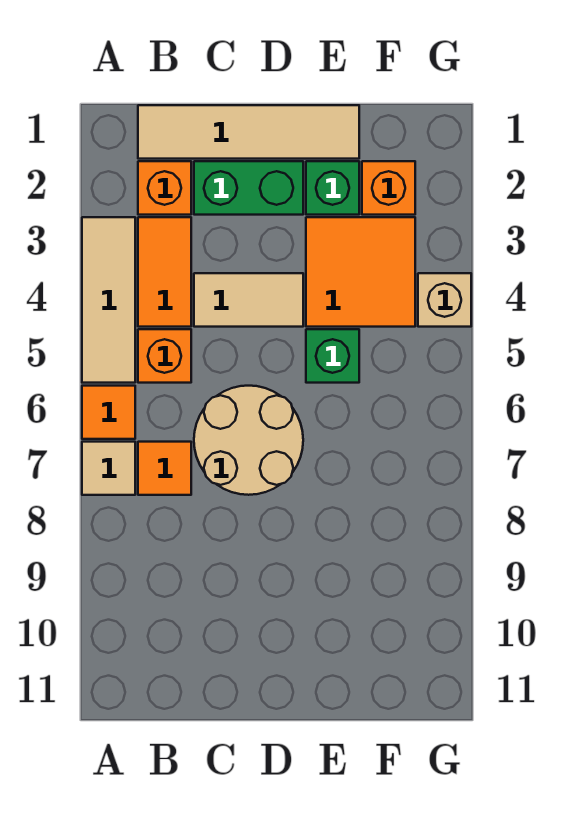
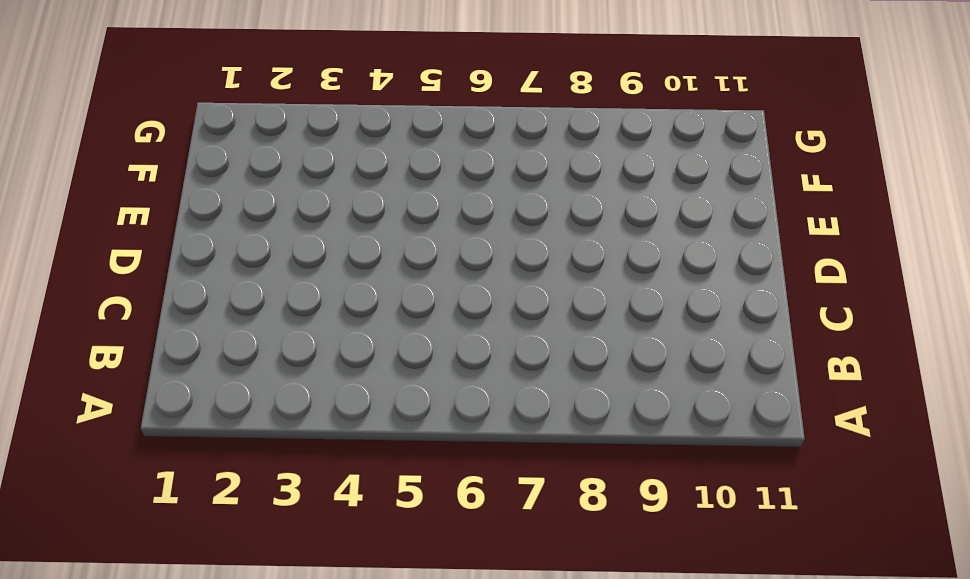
none -> tan 1x3 tile [82,217,135,383]
none -> orange 1x1 tile [82,386,135,439]
none -> tan 1x1 tile [82,442,135,495]

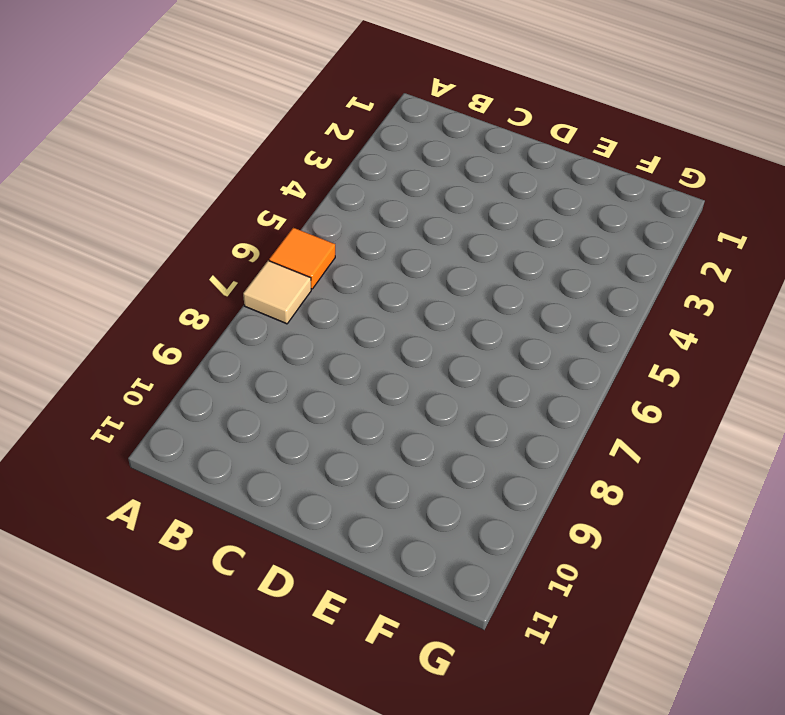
none -> tan 1x3 tile [82,217,135,383]
none -> tan 1x4 tile [138,105,359,159]
none -> orange 1x1 brick [138,161,191,215]

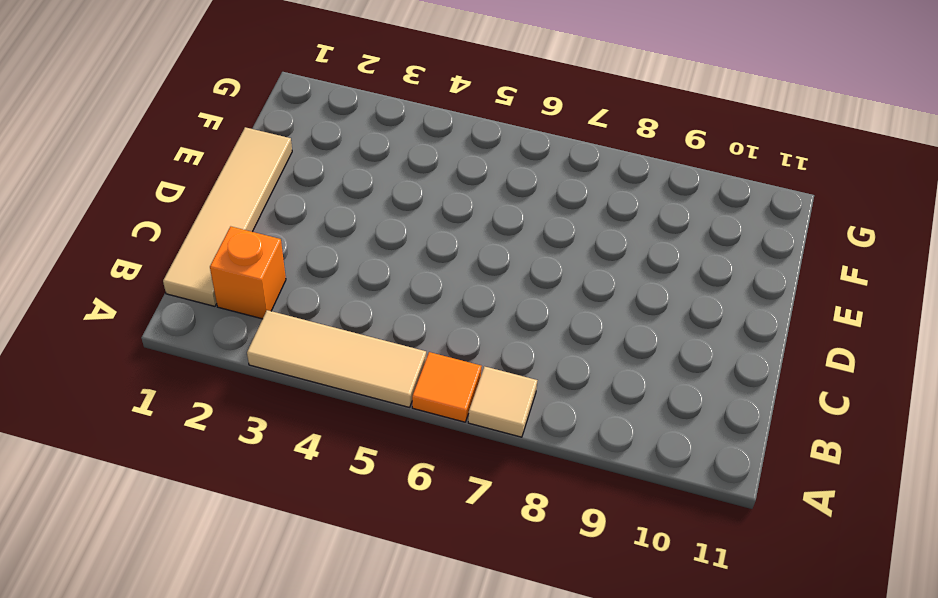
none -> orange 1x2 tile [138,217,191,327]
none -> orange 1x1 brick [138,329,191,383]
none -> orange 1x1 tile [138,442,191,495]

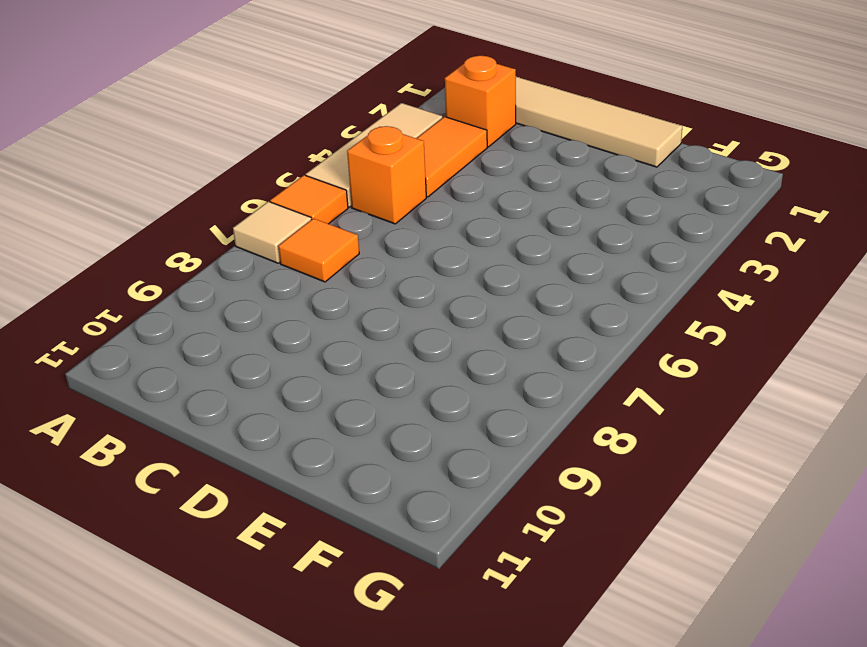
none -> green 1x2 brick [194,161,303,215]
none -> tan 1x2 tile [194,273,303,327]
none -> tan 2x2 round brick [194,386,303,495]

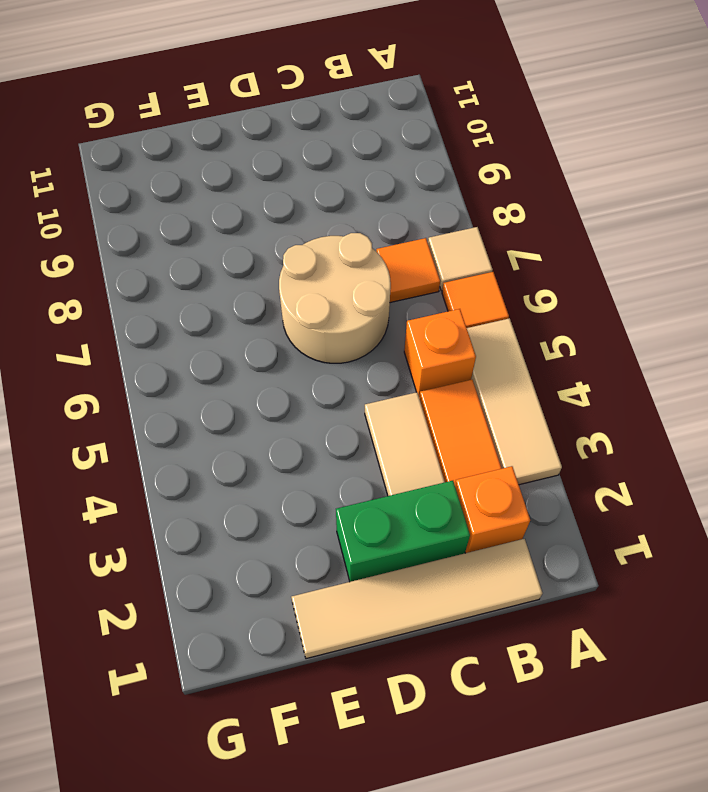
tan 1x2 tile [365,392,445,496] -> tan 1x2 tile turned to [194,273,303,327]
none -> green 1x1 brick [306,161,359,215]
none -> orange 2x2 tile [306,217,415,327]
none -> green 1x1 brick [306,329,359,383]

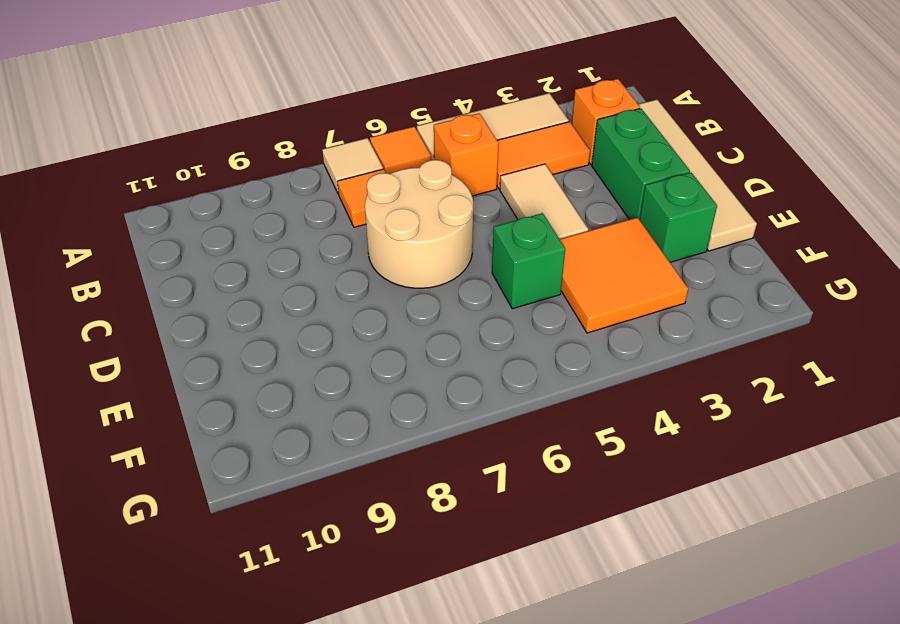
none -> orange 1x1 brick [362,161,415,215]
none -> tan 1x1 brick [418,273,471,327]

